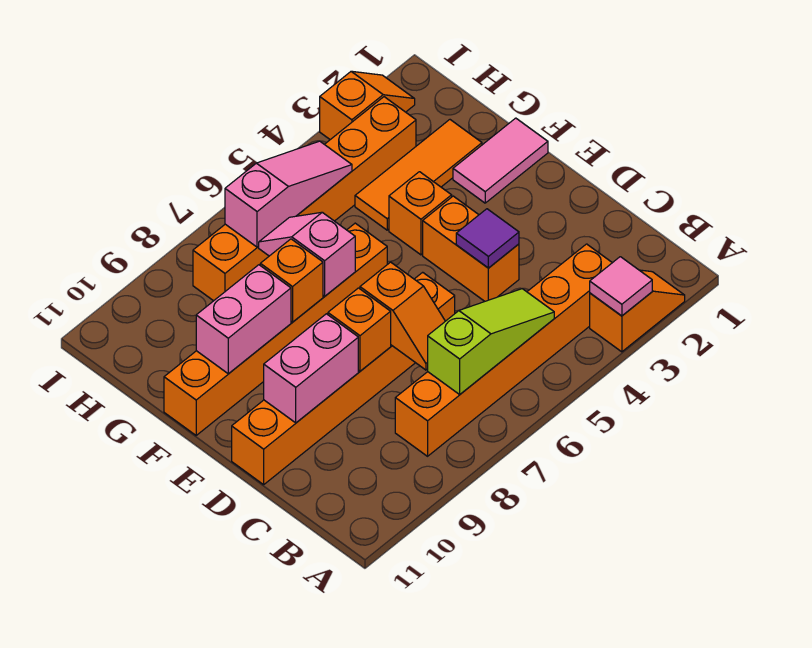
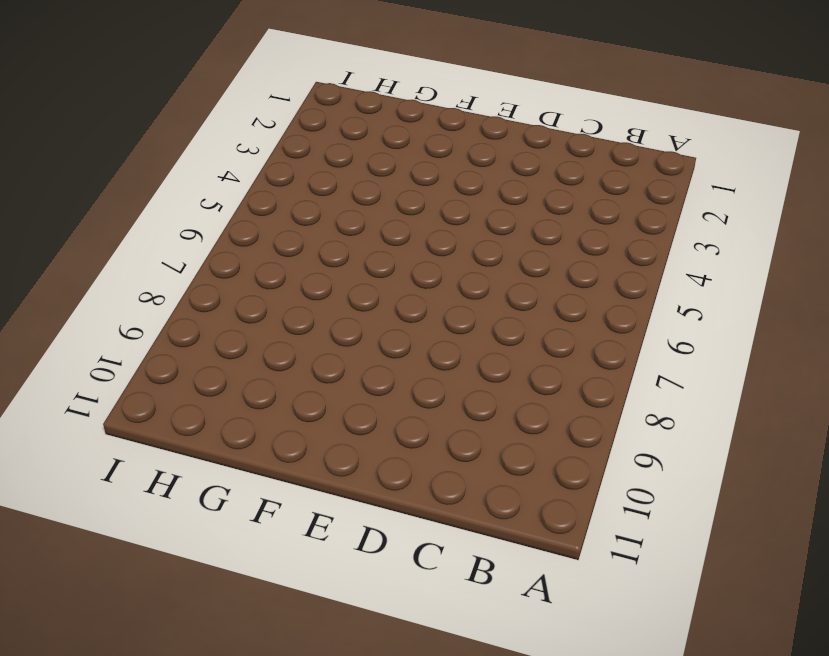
none -> orange 1x2 slope [590,270,685,352]
none -> orange 1x6 brick [395,244,612,456]
none -> orange 1x2 brick [423,196,519,301]

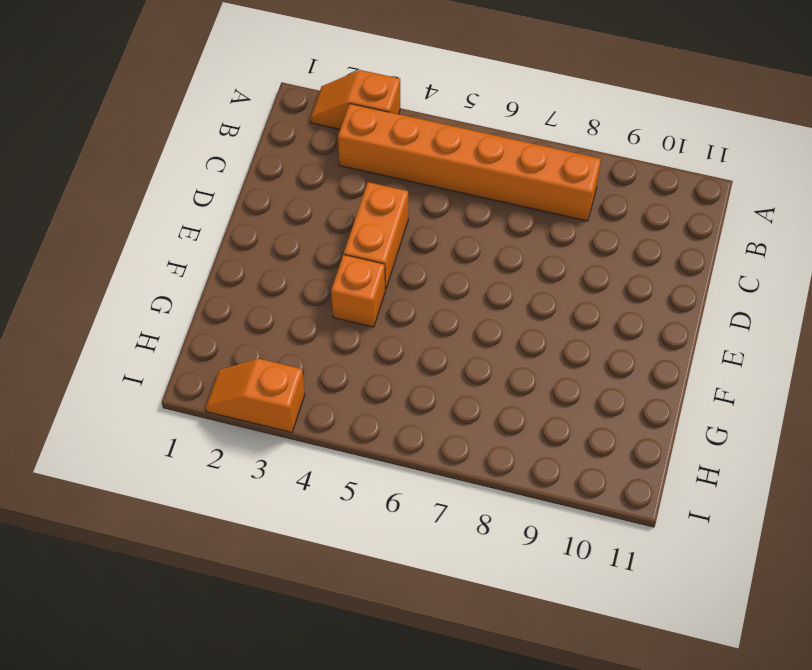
none -> orange 1x6 brick [232,272,455,485]
none -> pink 1x2 tile [453,118,548,203]
none -> orange 1x6 brick [164,223,387,435]

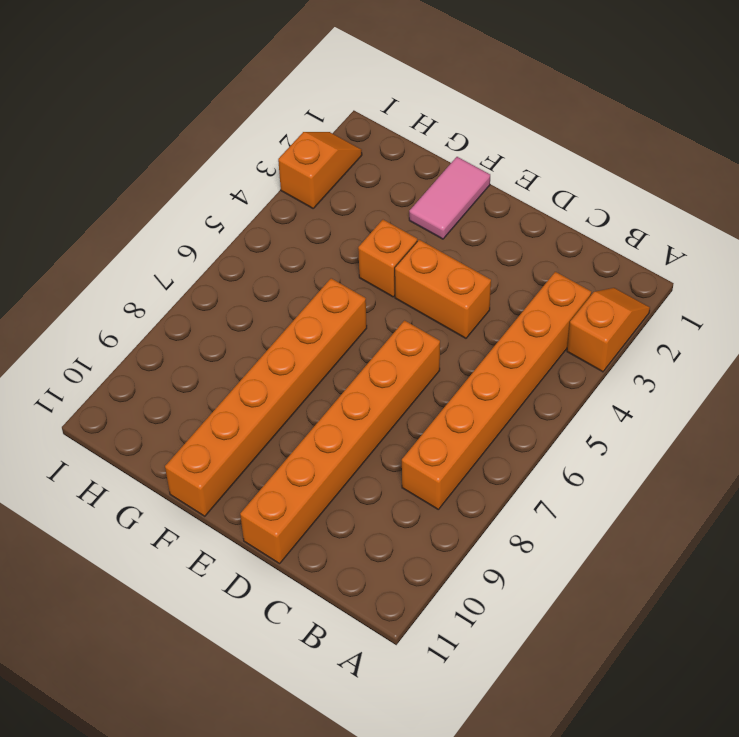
none -> orange 1x3 tile [355,120,482,230]
none -> orange 1x6 brick [193,97,416,301]
none -> pink 1x1 tile [590,257,652,316]

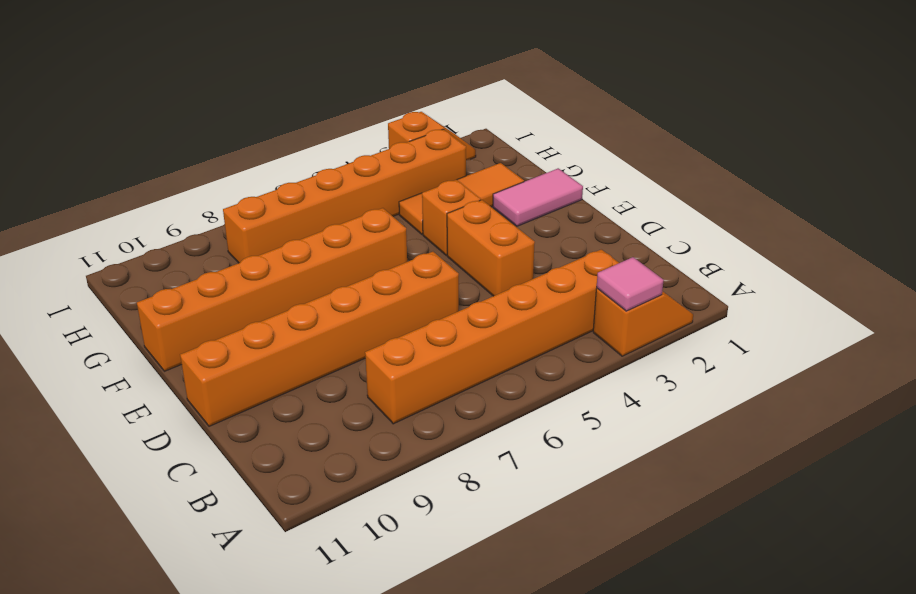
none -> lime 1x3 slope [428,289,554,394]
none -> orange 1x2 slope [360,262,445,370]
none -> purple 1x1 tile [456,209,519,268]

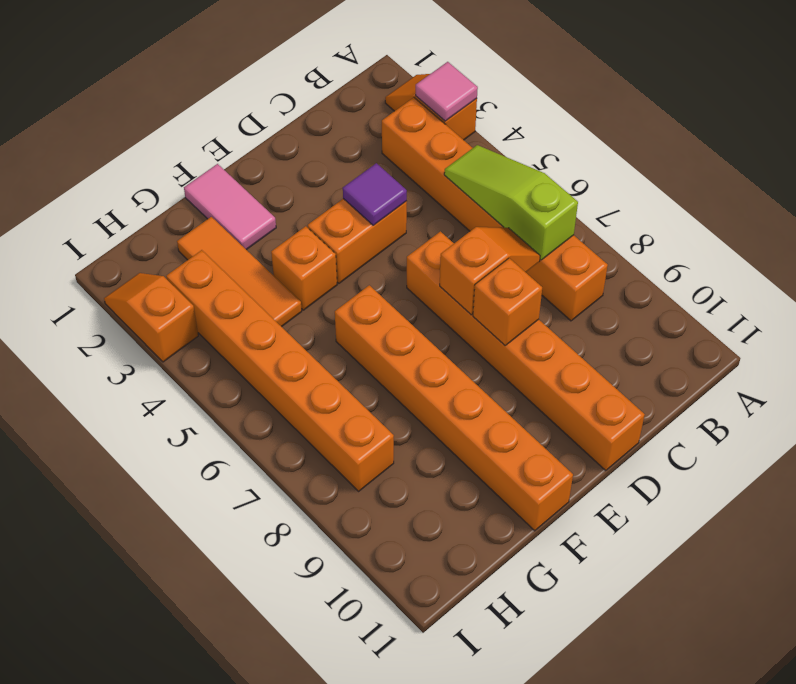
none -> pink 1x2 brick [264,314,358,423]
none -> pink 1x2 slope [258,212,355,296]
none -> orange 1x1 brick [260,239,323,322]

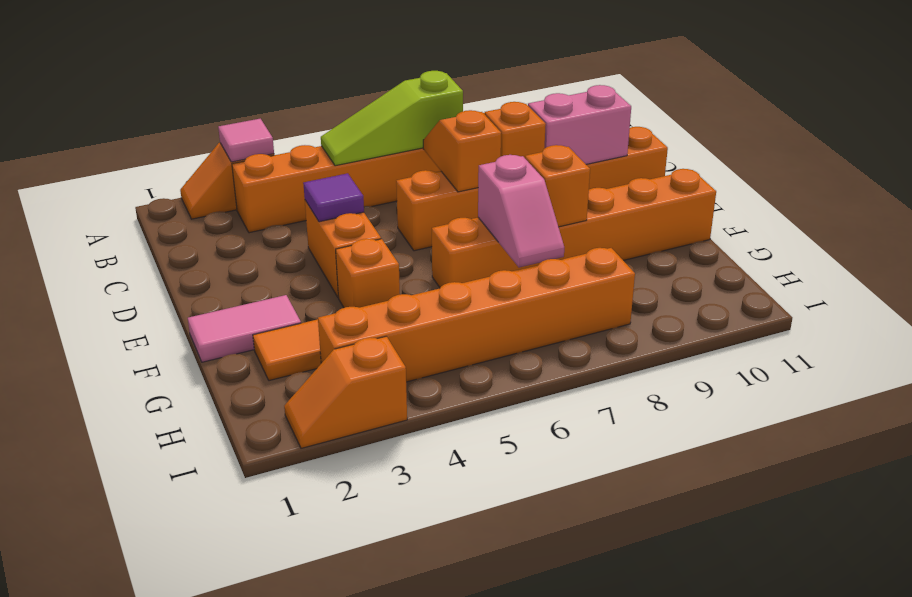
none -> pink 1x2 brick [196,265,291,374]
none -> pink 1x3 slope [225,141,352,247]

